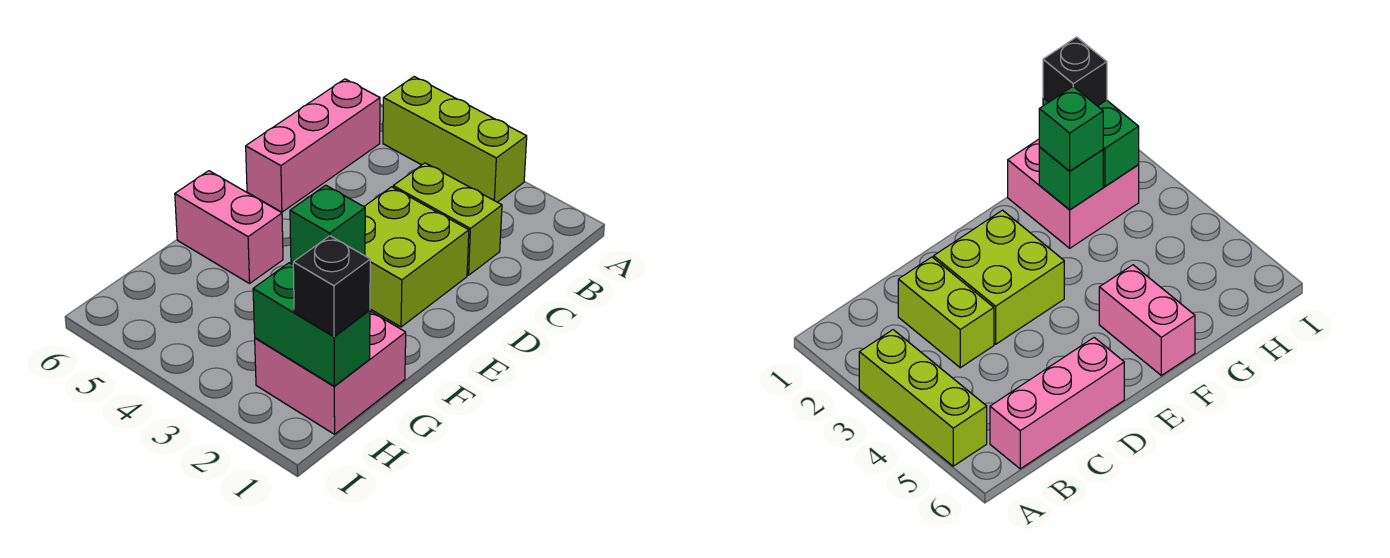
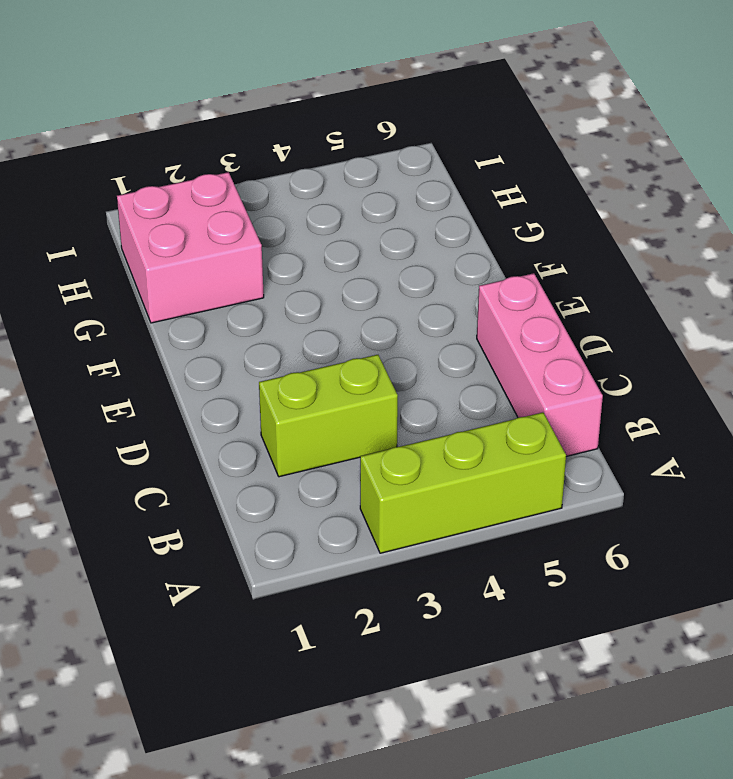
none -> lime 2x2 brick [364,187,469,327]
none -> pink 1x2 brick [175,171,283,284]

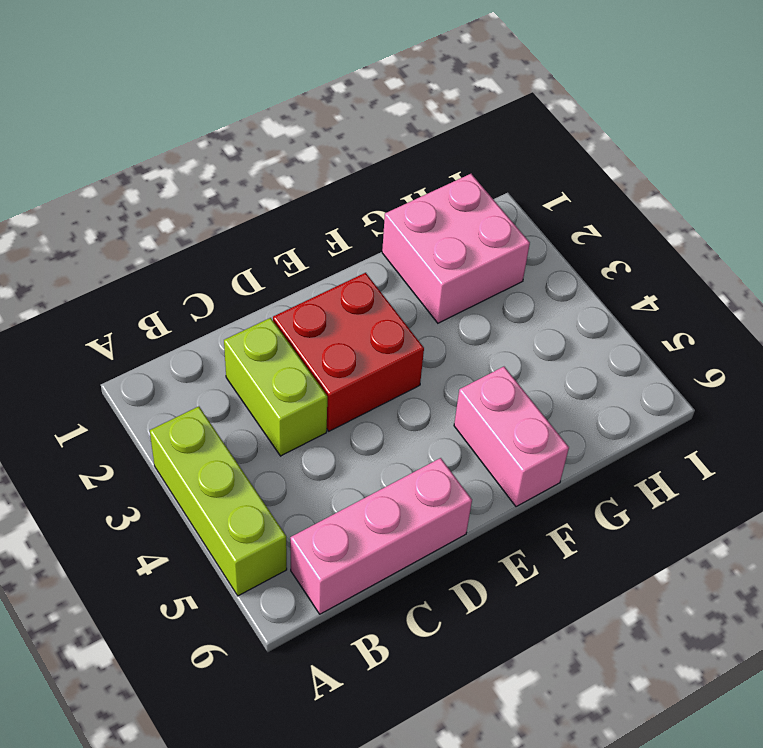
red 2x2 brick [273,273,424,431] -> lime 2x2 brick [364,187,469,327]
none -> green 1x1 brick [1039,147,1103,210]
none -> green 1x2 brick [253,263,370,386]

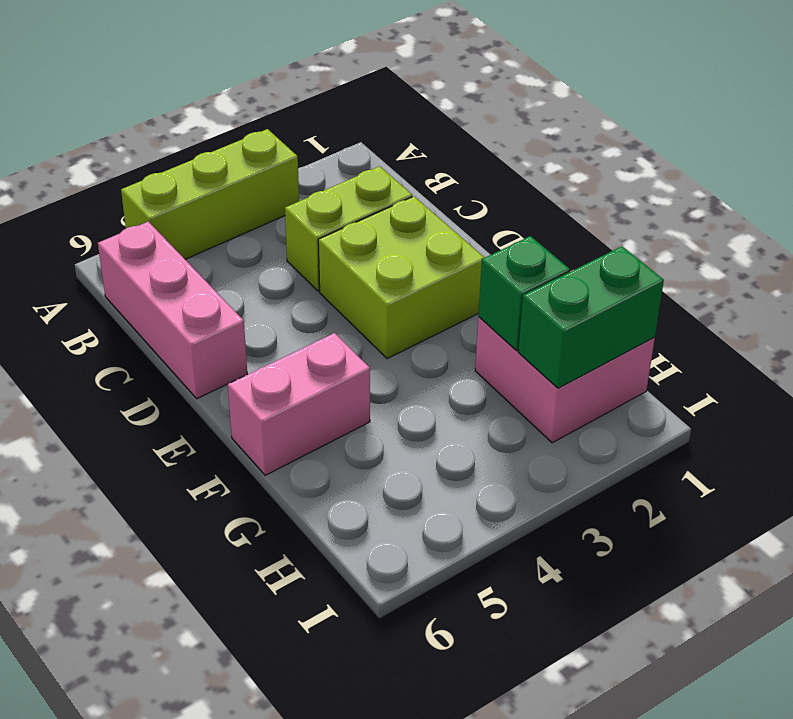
none -> green 1x1 brick [290,185,365,262]
none -> black 1x1 brick [293,236,370,336]

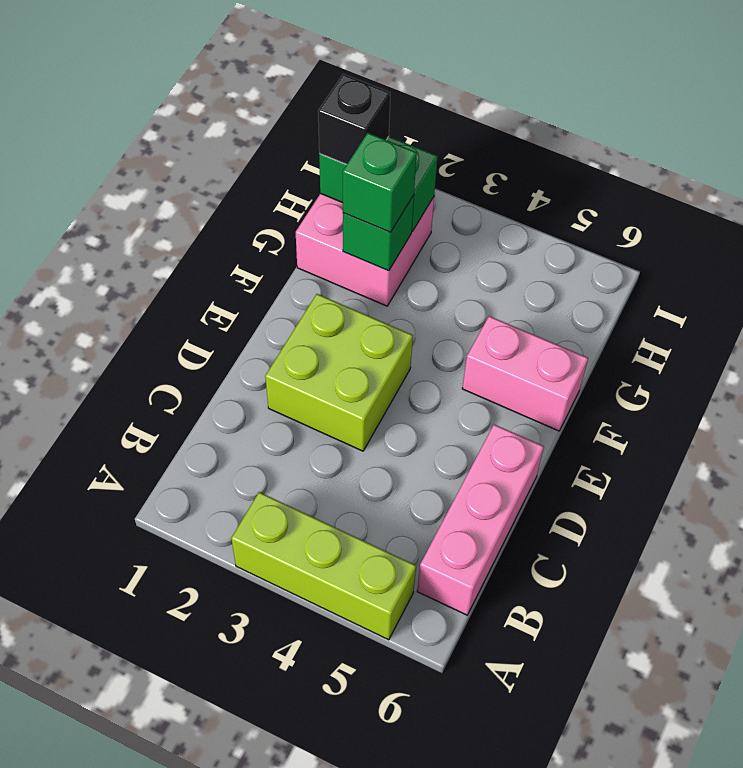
none -> lime 1x2 brick [393,163,502,275]

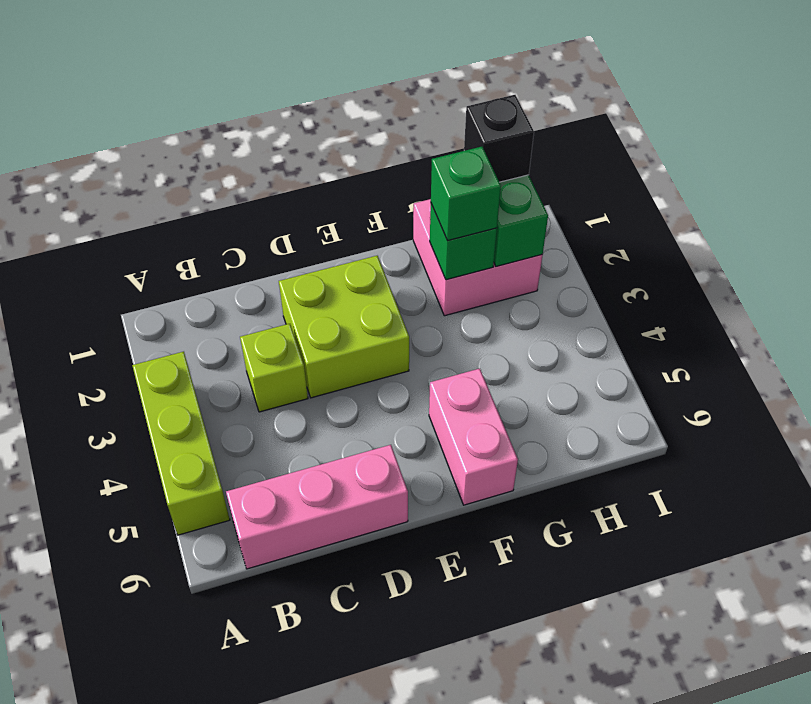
lime 1x1 brick [240,324,308,412] -> lime 1x2 brick [393,163,502,275]

